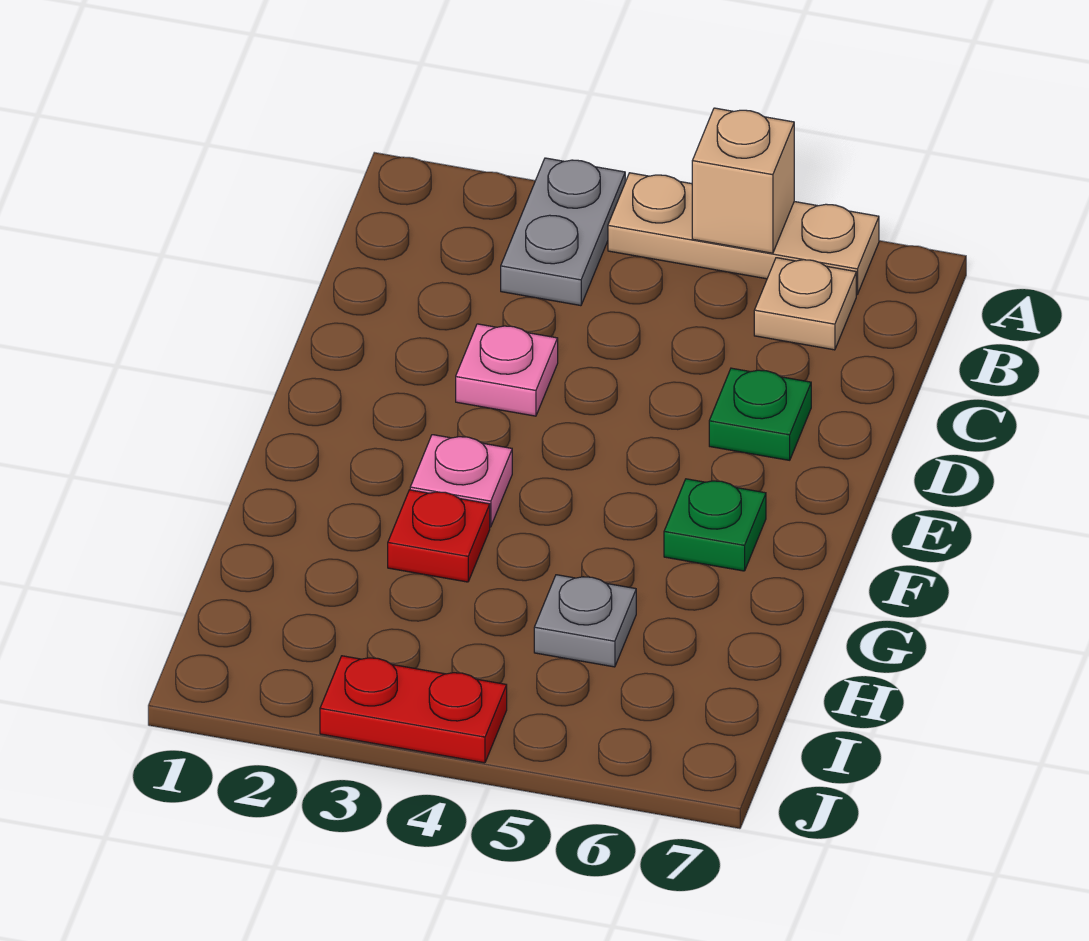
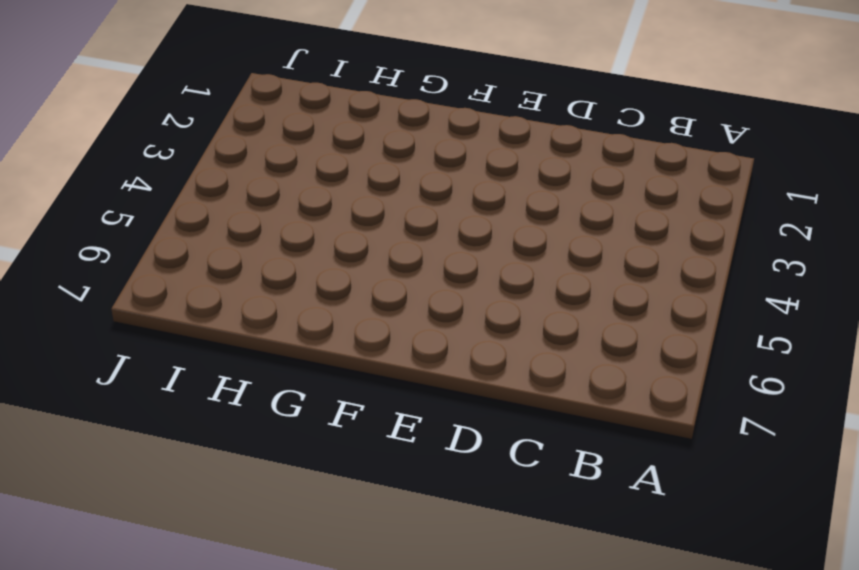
none -> grey 1x2 plate [501,158,625,306]
none -> tan 1x3 plate [608,173,879,294]

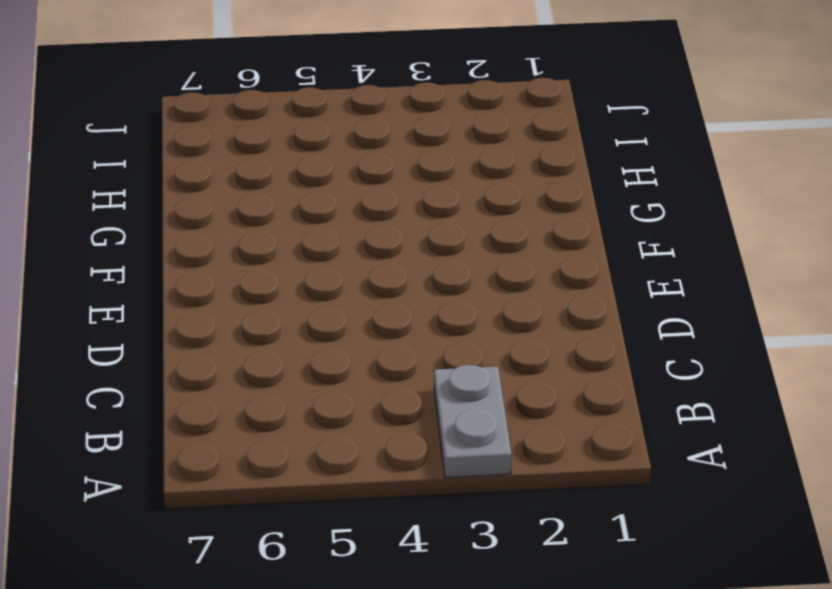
none -> tan 1x3 plate [608,173,879,294]
none -> tan 1x1 plate [754,258,856,350]

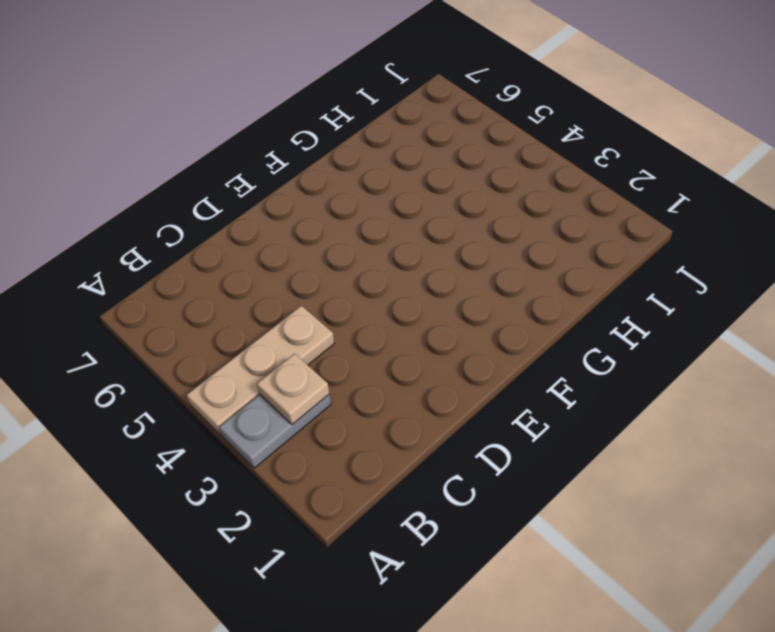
tan 1x3 plate [187,306,334,435] -> tan 1x3 plate turned to [608,173,879,294]
tan 1x1 plate [257,354,329,425] -> tan 1x1 plate moved to [754,258,856,350]
none -> pink 1x1 plate [456,324,558,416]
none -> green 1x1 plate [709,368,811,460]

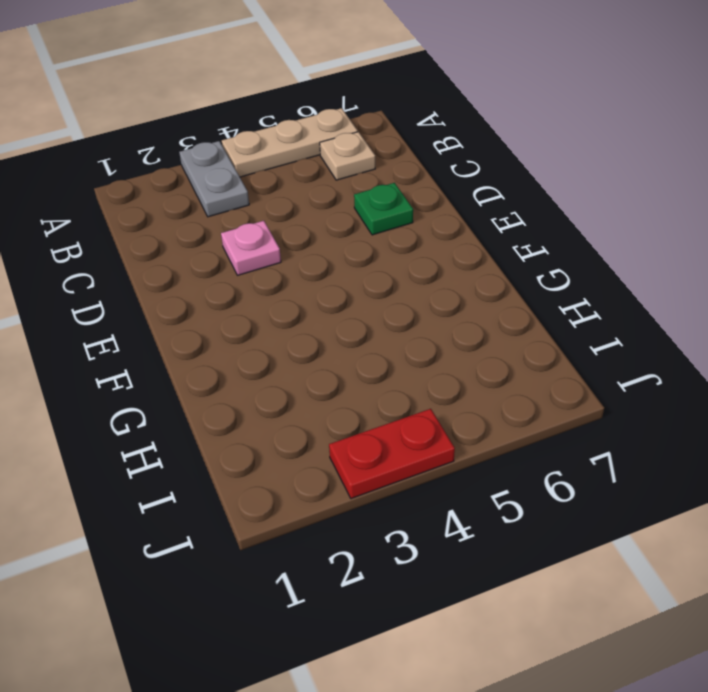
none -> pink 1x1 plate [410,435,512,527]
none -> green 1x1 plate [664,479,766,571]

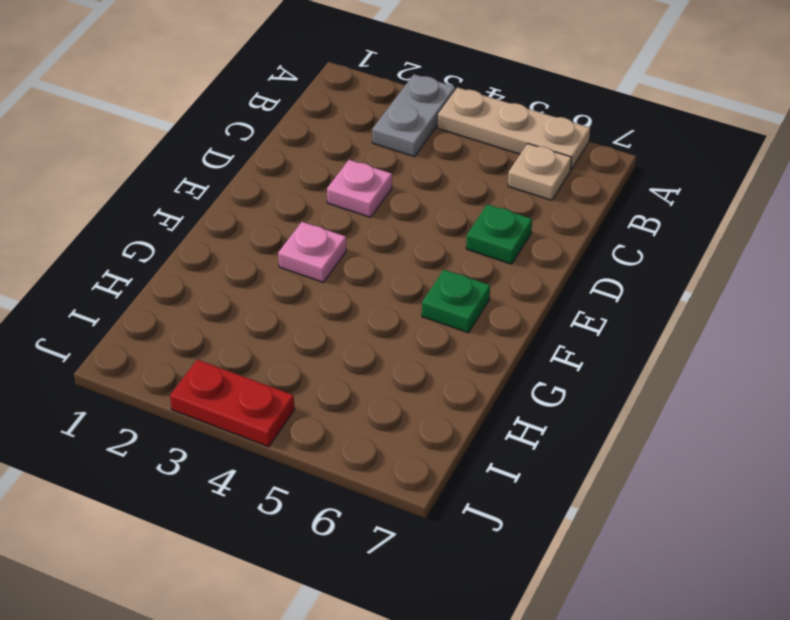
none -> red 1x1 plate [388,490,490,582]
none -> grey 1x1 plate [534,575,636,667]

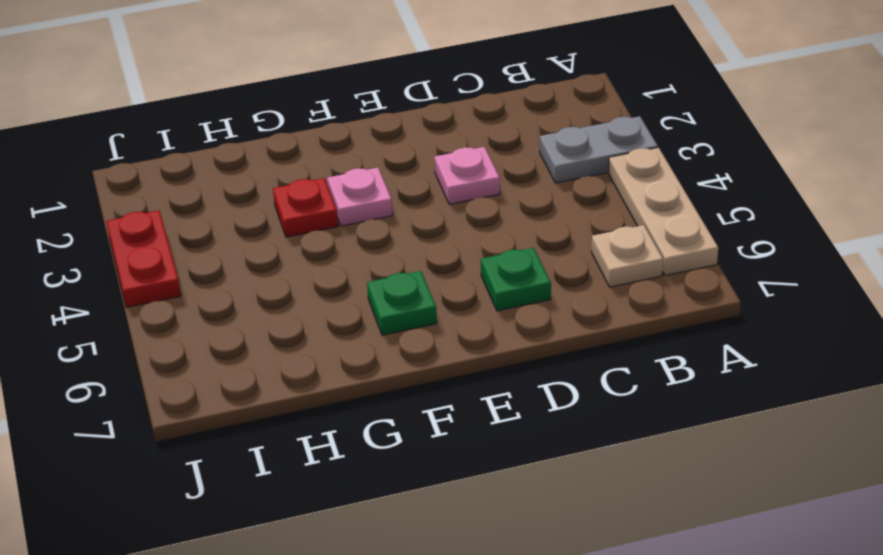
none -> grey 1x1 plate [534,575,636,667]
none -> tan 1x1 brick [692,108,794,253]

